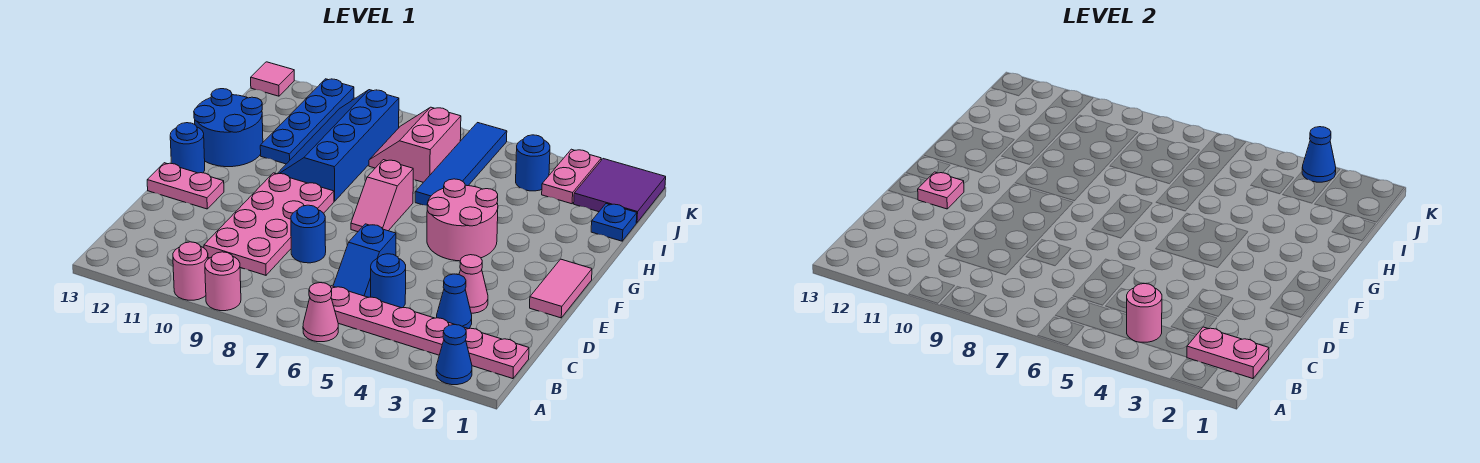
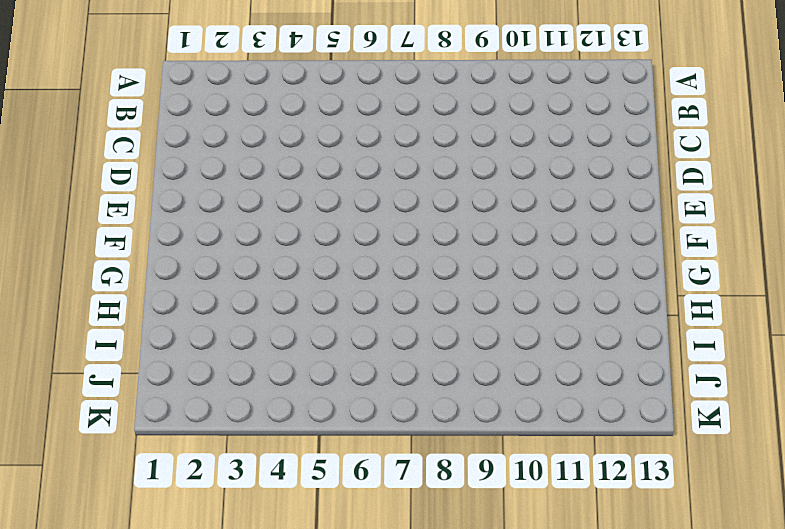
none -> blue 1x1 cone [436,324,472,385]
none -> pink 1x1 cone [303,283,338,342]
none -> pink 1x1 round brick [205,252,241,311]
none -> pink 1x1 round brick [173,242,208,300]

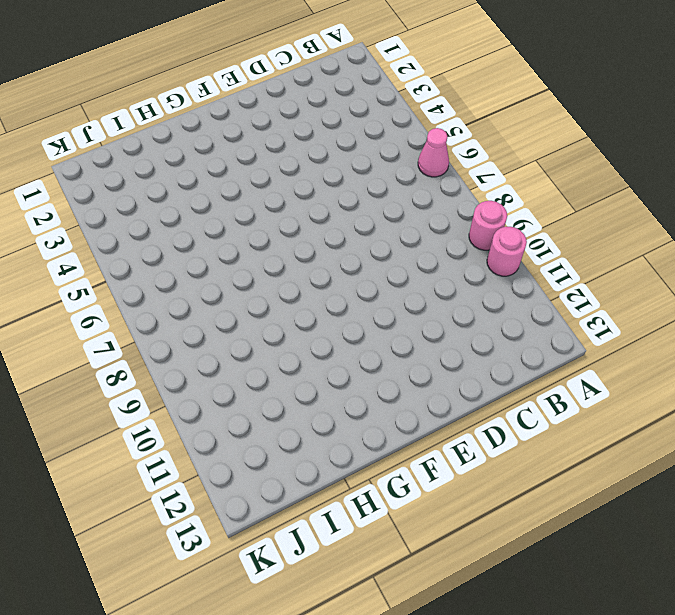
none -> blue 1x1 cone [436,324,472,385]
none -> pink 1x6 plate [330,286,529,379]
none -> blue 1x1 cone [437,274,472,329]
none -> blue 1x1 round brick [371,254,406,308]

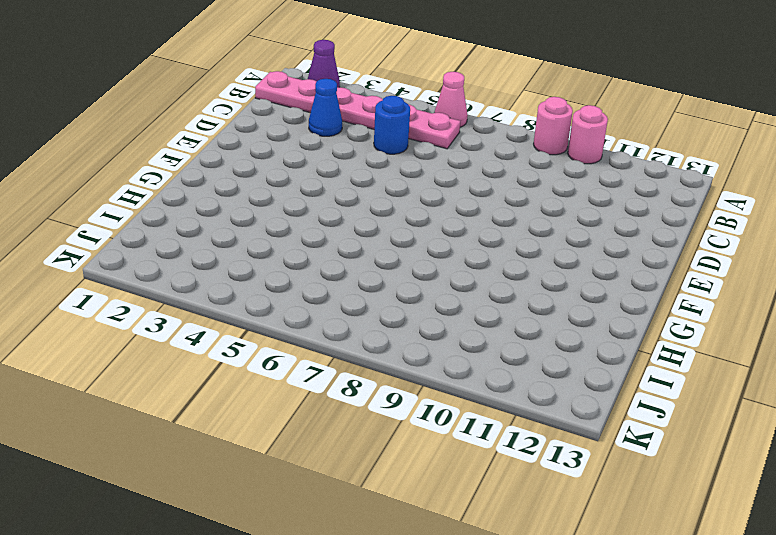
purple 1x1 cone [308,40,340,88] -> blue 1x1 cone [436,324,472,385]
none -> blue 1x2 slope [333,224,396,297]
none -> pink 2x4 plate [204,173,334,275]
none -> pink 1x1 cone [459,255,488,313]
none -> blue 1x1 round brick [291,205,326,263]

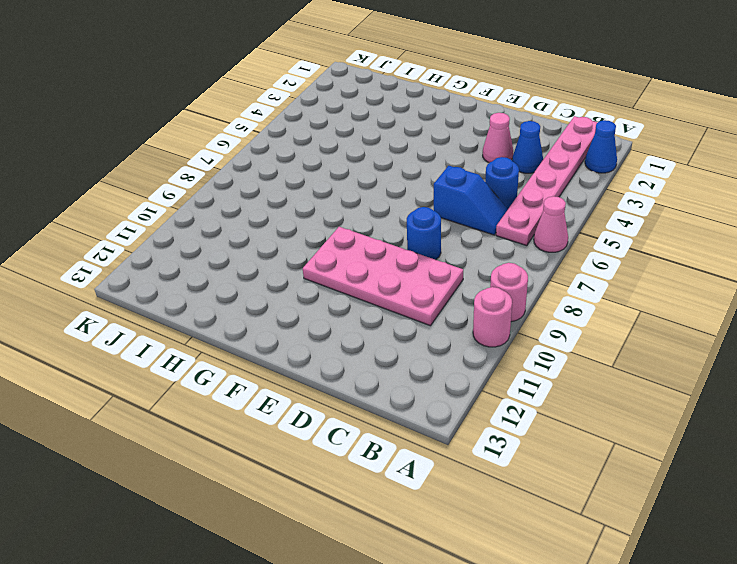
none -> pink 1x2 tile [530,259,592,318]
none -> pink 1x2 plate [147,163,224,209]
none -> pink 2x2 round brick [427,179,498,261]
none -> pink 1x2 slope [351,160,413,232]

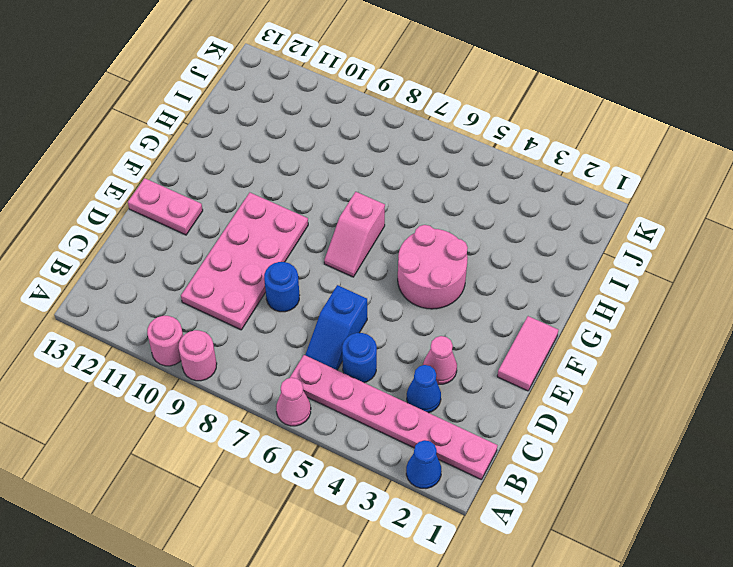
none -> blue 1x1 round brick [170,123,205,173]
none -> blue 2x4 slope [277,90,399,201]
none -> blue 2x2 round brick [194,89,263,167]
none -> blue 1x4 tile [415,123,507,205]

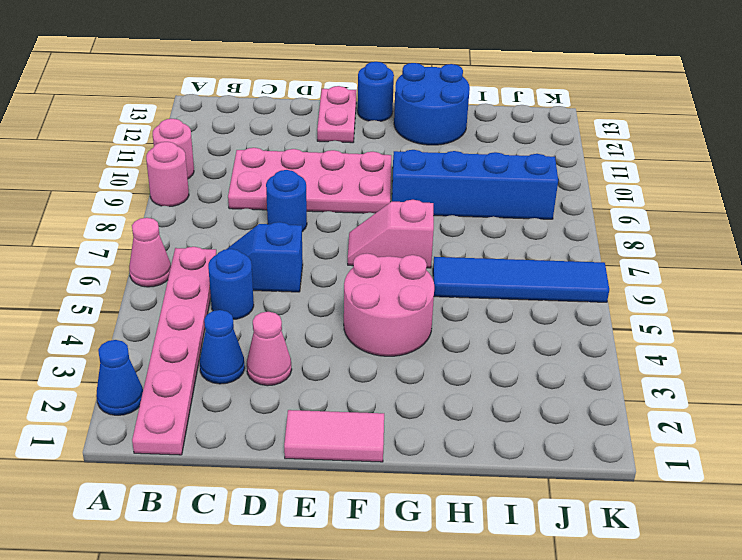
none -> blue 1x4 plate [260,79,354,164]
none -> blue 1x1 plate [591,204,637,241]
none -> pink 2x2 slope [369,107,461,182]
none -> purple 2x2 tile [574,159,666,223]

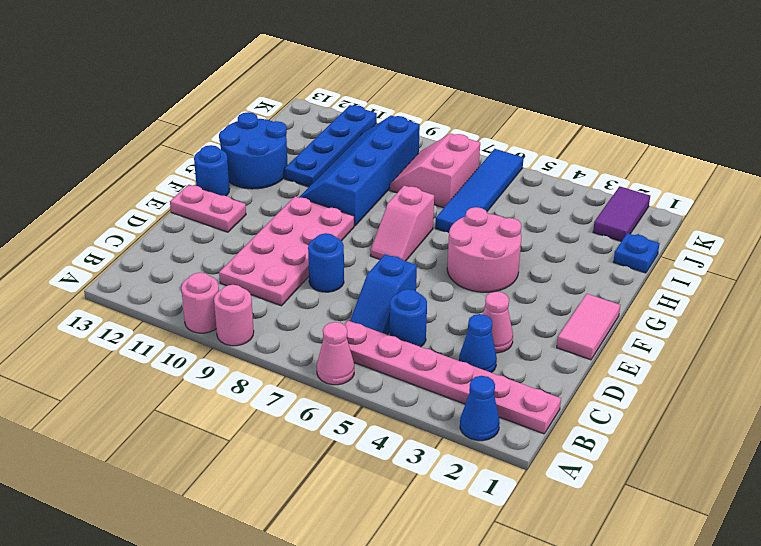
purple 1x2 tile [593,186,650,241] -> purple 2x2 tile [574,159,666,223]
none -> pink 1x2 plate [542,149,601,204]
none -> blue 1x1 round brick [516,135,550,191]
none -> pink 1x1 tile [251,62,294,96]
none -> pink 1x2 plate [1187,327,1269,379]

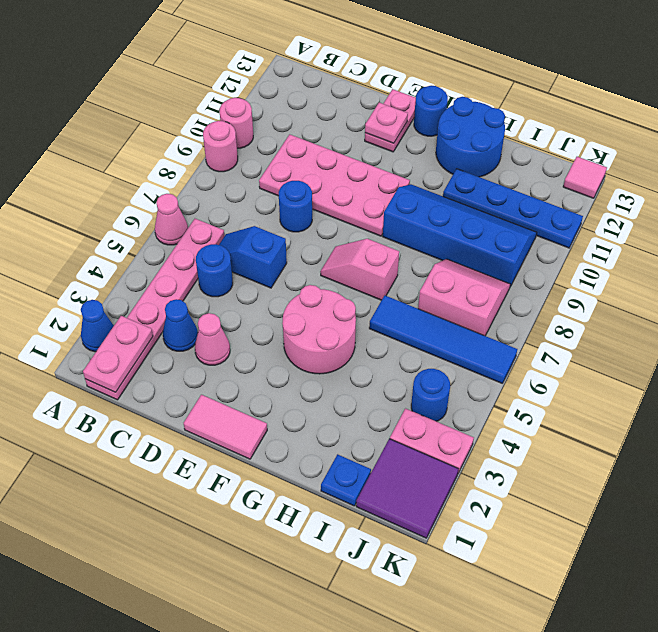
none -> pink 1x1 round brick [1127,284,1162,342]
none -> blue 1x1 cone [1302,127,1336,182]

